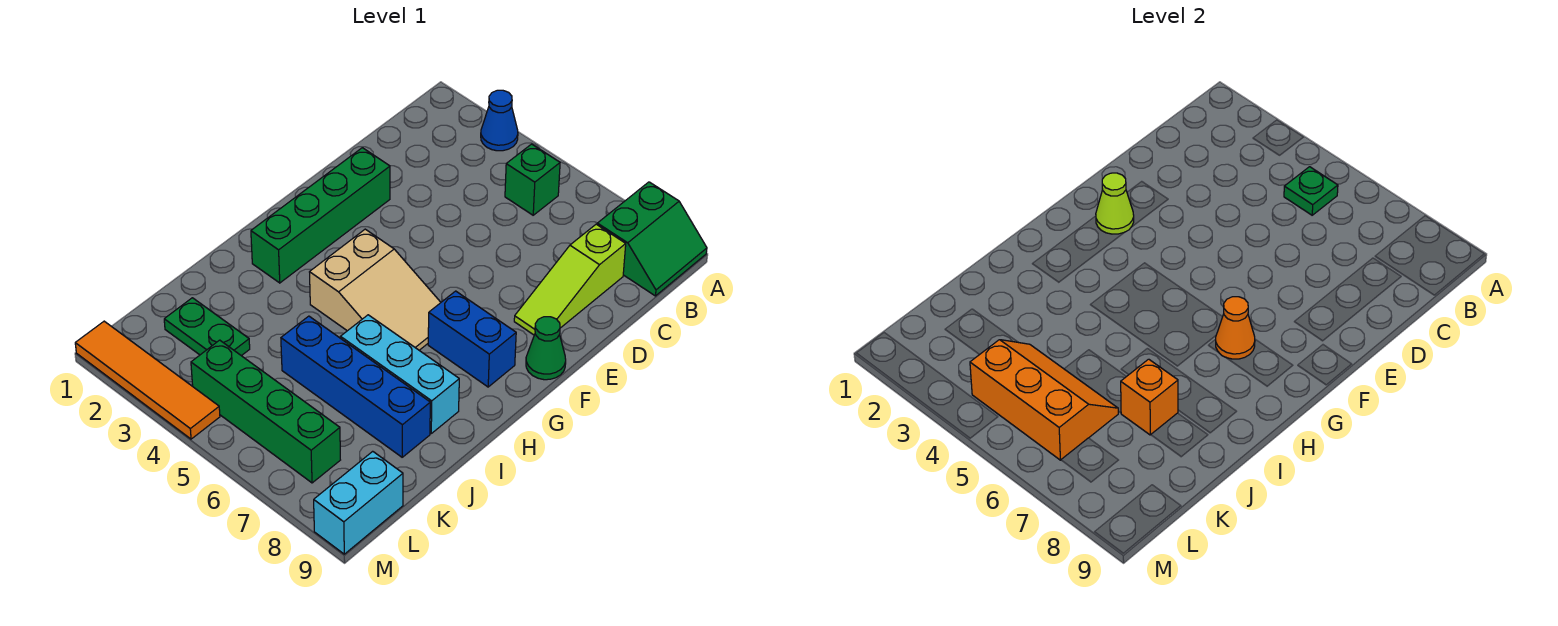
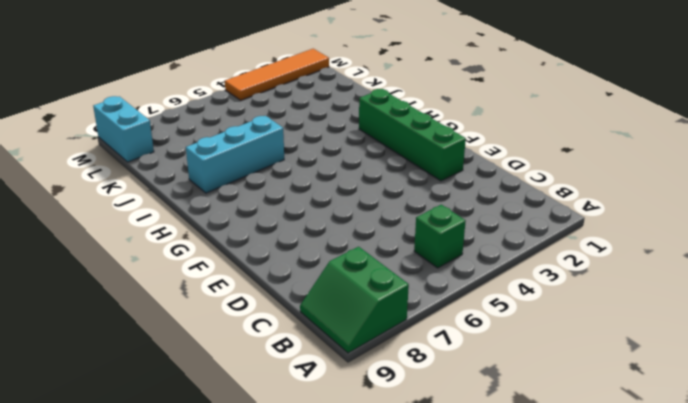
none -> blue 1x1 cone [481,90,518,151]
none -> lime 1x3 slope [514,224,626,335]
none -> green 1x1 cone [526,317,566,380]

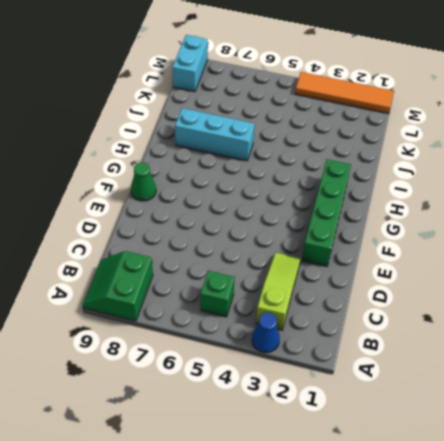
lime 1x3 slope [256,253,301,330] -> lime 1x3 slope moved to [514,224,626,335]
none -> tan 2x3 slope [310,229,441,350]
none -> blue 1x2 brick [428,291,516,387]
none -> blue 1x4 brick [281,316,430,457]

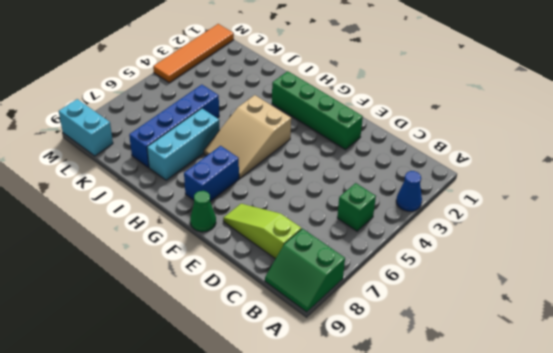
none -> green 1x2 plate [164,298,250,356]
none -> green 1x4 brick [191,340,340,483]
none -> green 1x1 plate [1284,167,1338,215]

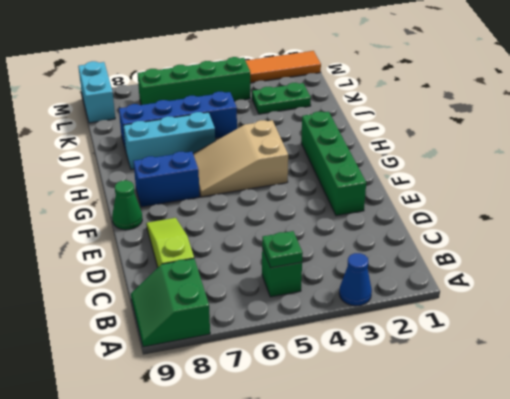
none -> lime 1x1 cone [1096,173,1134,234]
none -> orange 1x1 cone [1216,297,1255,359]
none -> orange 1x1 brick [1121,359,1178,435]

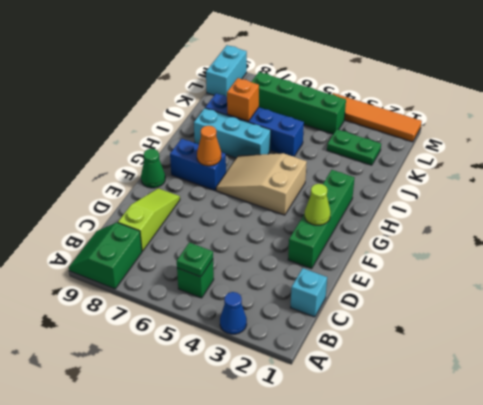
cyan 1x1 brick [290,268,327,317] -> none
none -> orange 2x3 slope [970,340,1119,460]

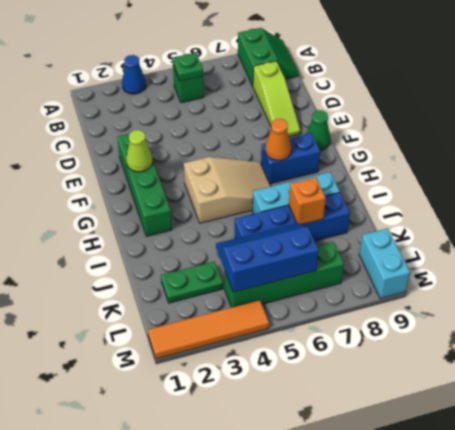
blue 2x3 slope [216,223,319,292] -> orange 2x3 slope [970,340,1119,460]

